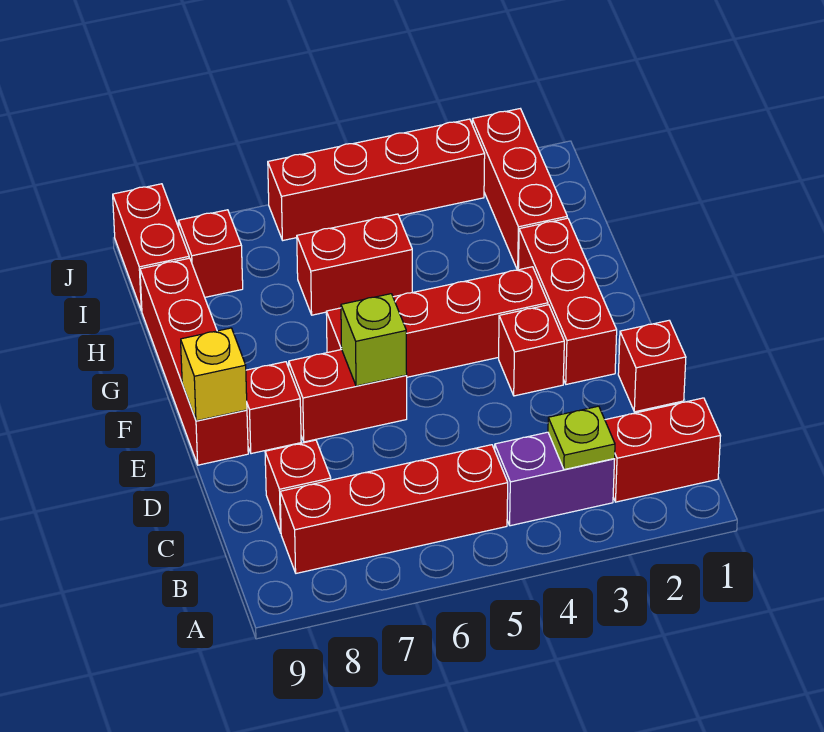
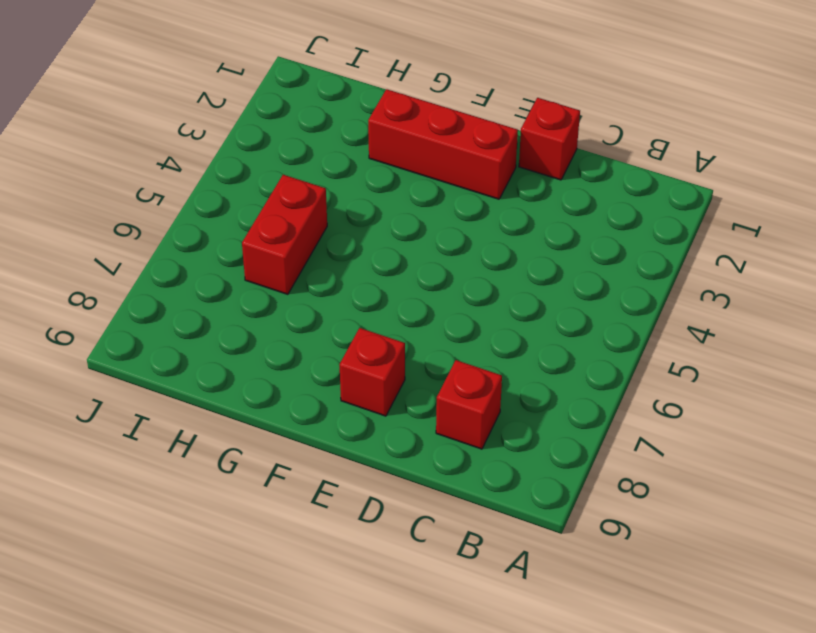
none -> red 1x2 brick [605,398,721,502]
none -> purple 1x2 brick [495,432,615,526]
none -> red 1x4 brick [280,445,508,573]

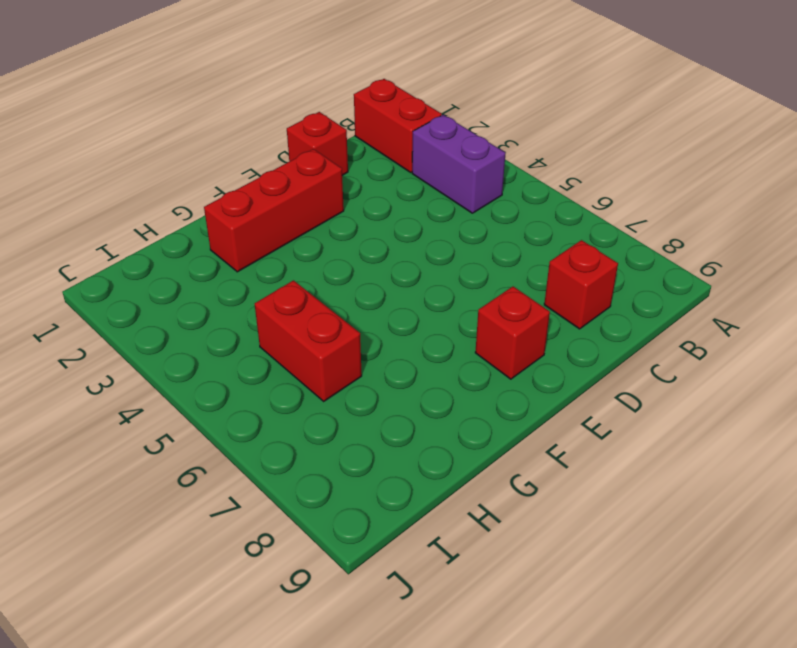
none -> red 1x4 brick [280,445,508,573]
none -> red 1x1 brick [499,305,564,396]
none -> red 1x2 brick [289,350,407,442]

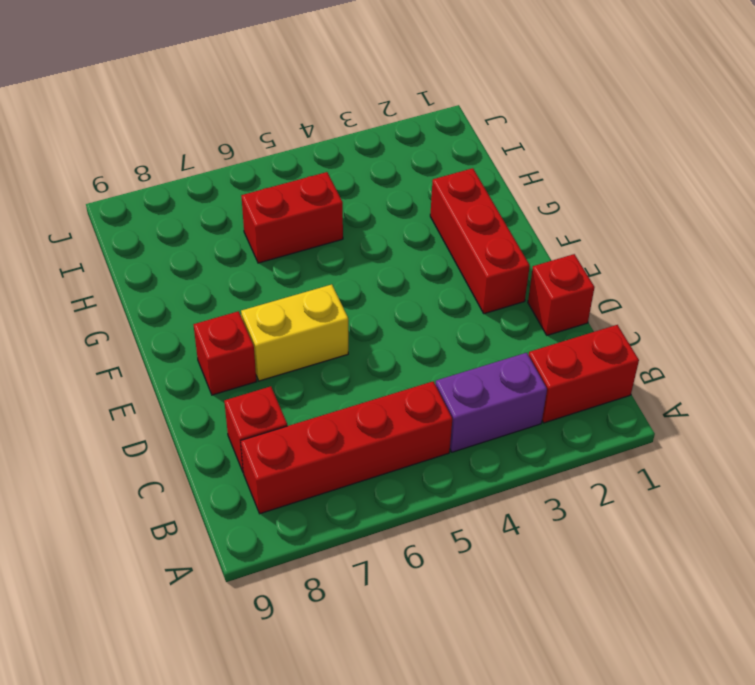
yellow 1x2 brick [241,284,348,381] -> red 1x2 brick [289,350,407,442]
none -> red 1x1 brick [499,305,564,396]
none -> red 1x4 brick [140,258,248,465]
none -> red 1x4 brick [326,267,548,377]

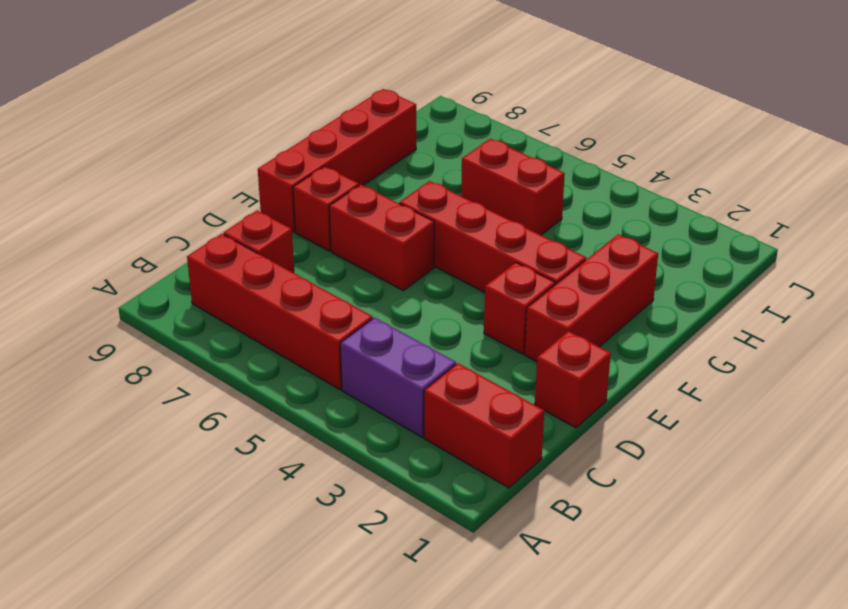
none -> red 1x3 brick [472,109,567,270]
none -> red 1x1 brick [178,210,243,297]
none -> red 1x2 brick [113,184,189,311]

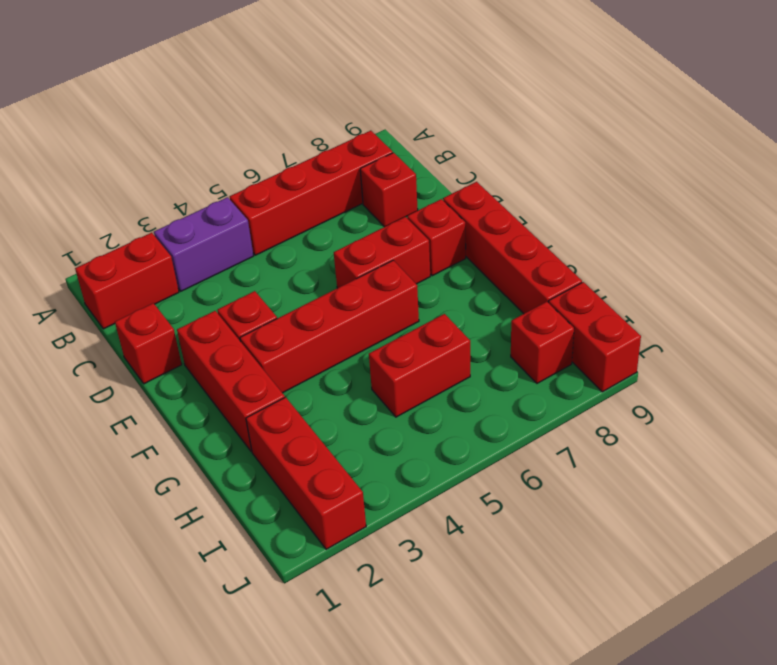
none -> red 1x4 brick [268,119,485,240]
none -> lime 1x1 plate [548,406,615,470]
none -> lime 1x1 brick [341,294,407,386]

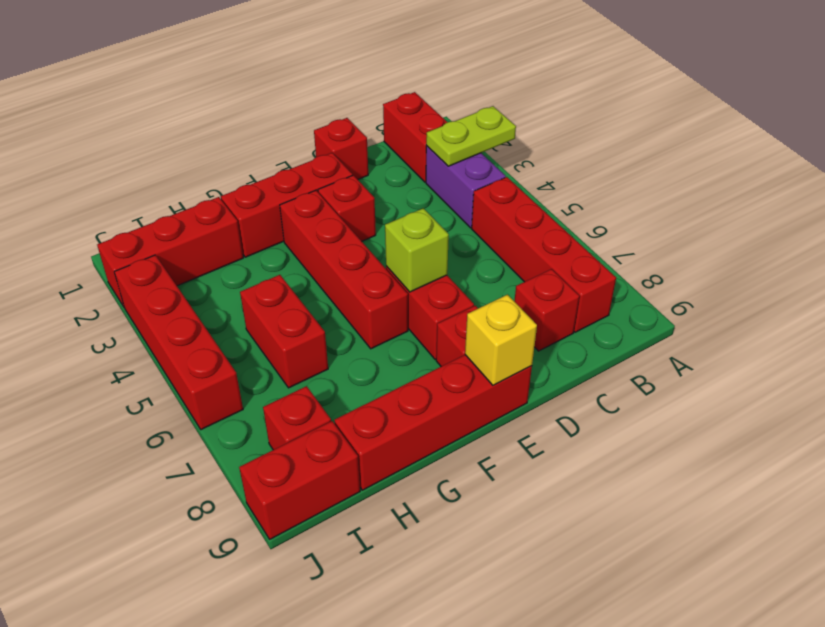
lime 1x2 plate [426,106,516,166] -> lime 1x1 plate [548,406,615,470]

